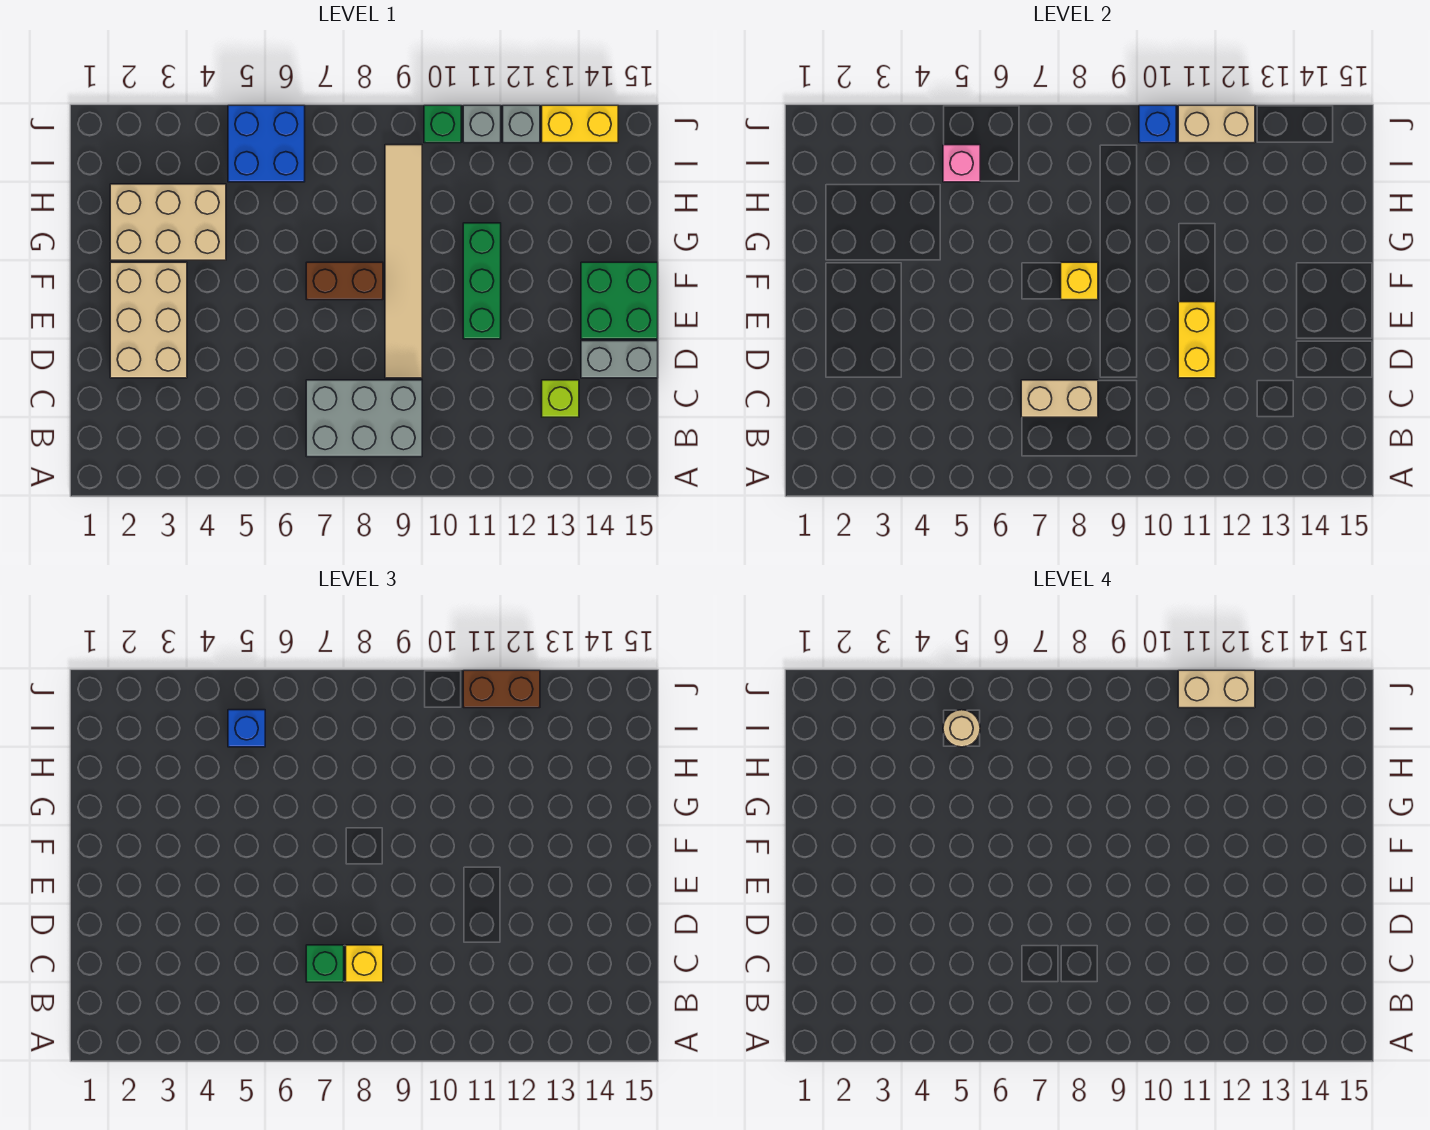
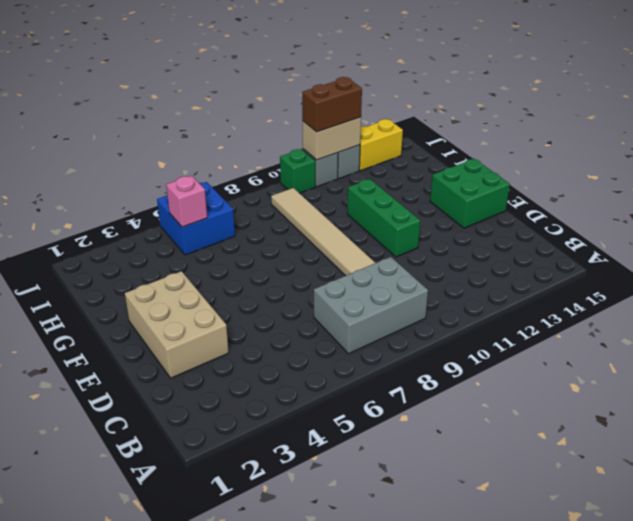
none -> lime 1x1 brick [542,380,579,417]
none -> grey 1x2 brick [581,341,658,378]
none -> brown 1x2 brick [306,262,383,300]

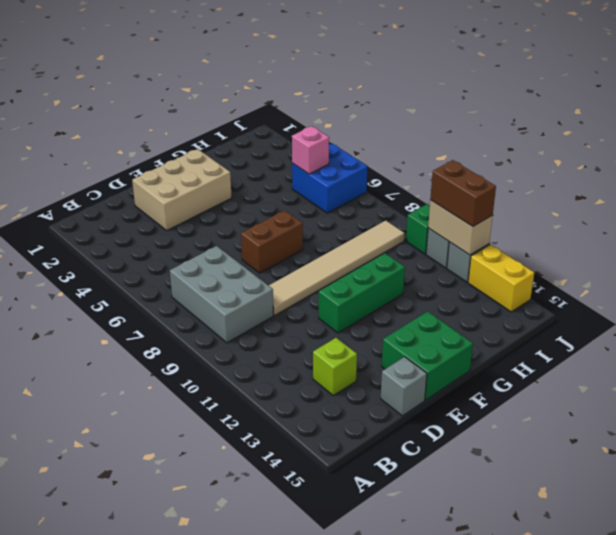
grey 1x1 brick [381,357,427,416] -> grey 1x2 brick [581,341,658,378]
brown 1x2 brick [241,210,303,273] -> brown 1x2 brick turned to [306,262,383,300]
none -> tan 2x3 brick [110,184,226,260]
none -> tan 1x2 brick [1021,380,1098,417]
none -> yellow 1x2 brick [1178,302,1216,378]

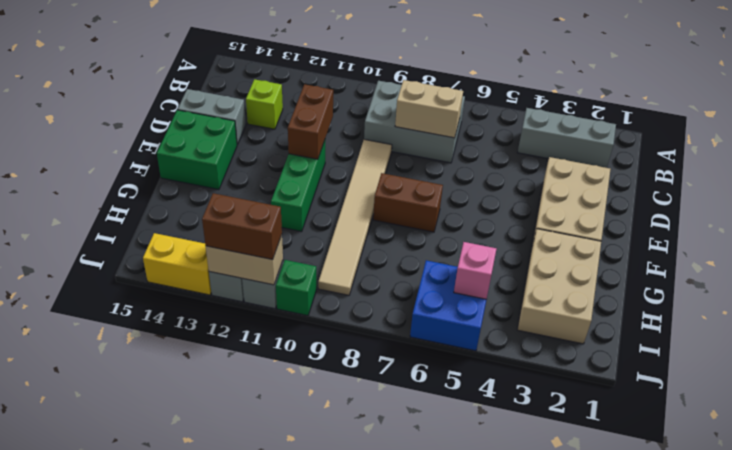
grey 1x3 brick [518,108,616,168] -> none
brown 1x2 brick [288,84,333,159] -> yellow 1x2 brick [1178,302,1216,378]
tan 2x3 brick [517,229,601,344] -> tan 2x3 brick turned to [110,184,226,260]
none -> yellow 1x1 brick [1061,262,1098,300]
none -> blue 1x1 brick [1139,105,1176,143]
none -> green 1x1 brick [306,945,344,982]

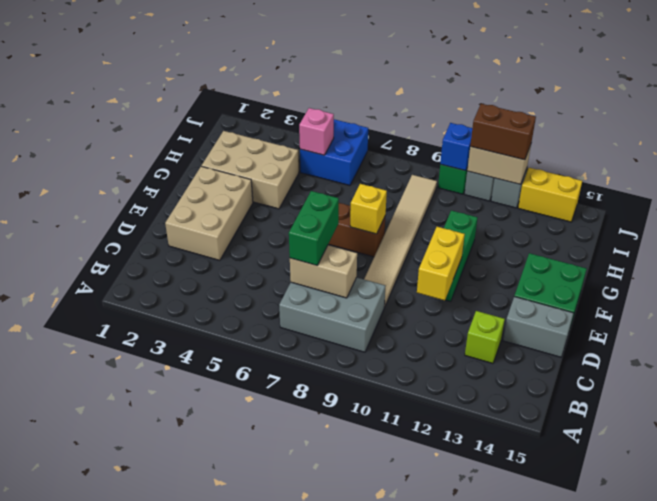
green 1x2 brick [289,191,339,266] -> green 1x1 brick [306,945,344,982]
none -> yellow 1x1 brick [346,945,383,982]
none -> blue 1x1 brick [228,710,265,747]
none -> tan 1x1 round brick [943,710,980,747]

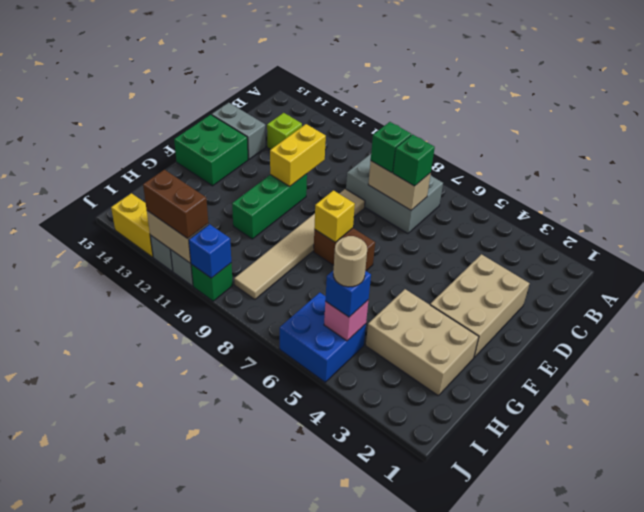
green 1x1 brick [371,122,411,173] -> yellow 1x1 brick [346,945,383,982]
none -> tan 1x2 brick [1178,670,1255,708]

